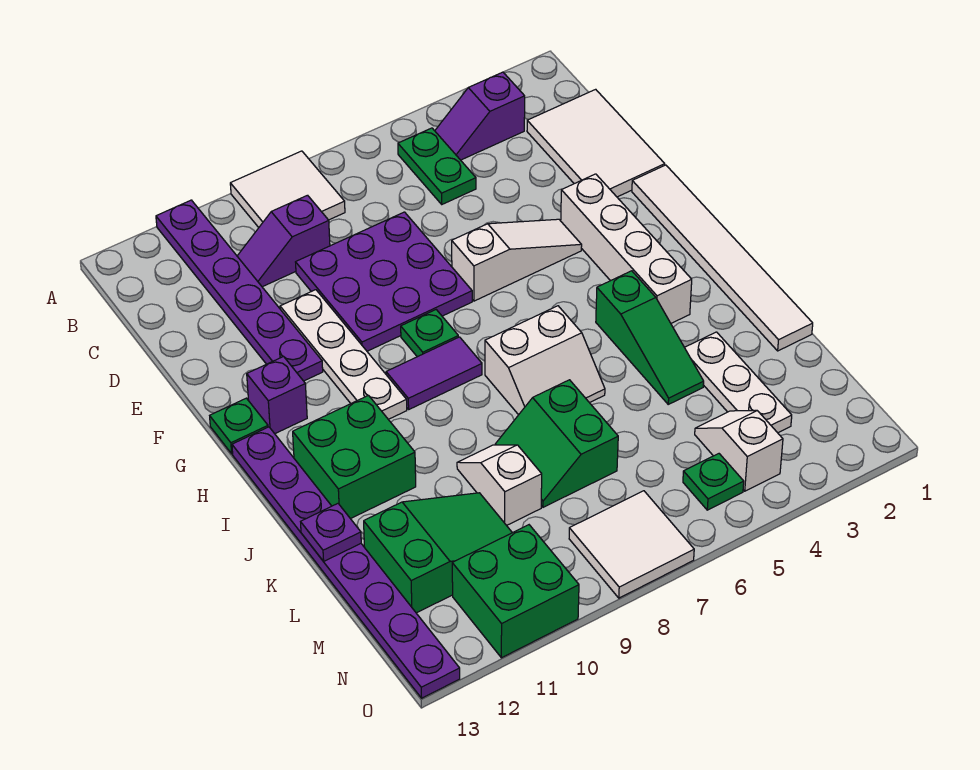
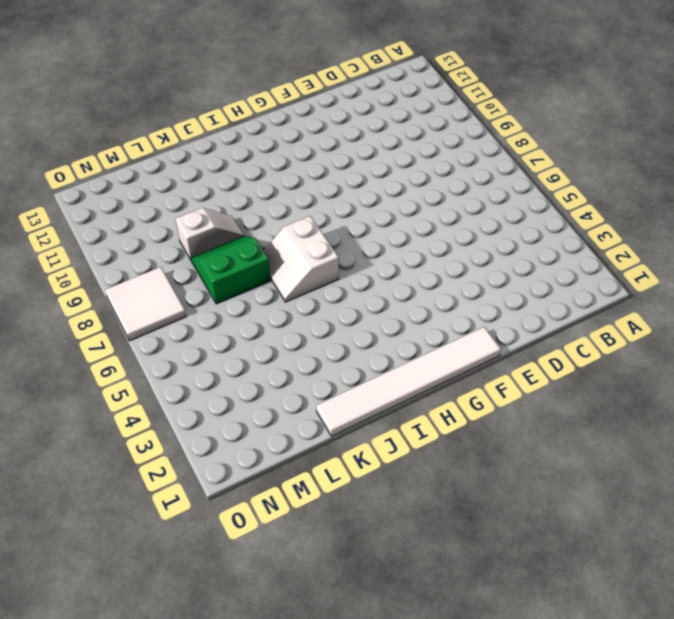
none -> white 2x2 tile [230,151,345,227]
none -> purple 1x6 plate [156,200,323,381]
none -> purple 1x2 slope [435,72,525,160]

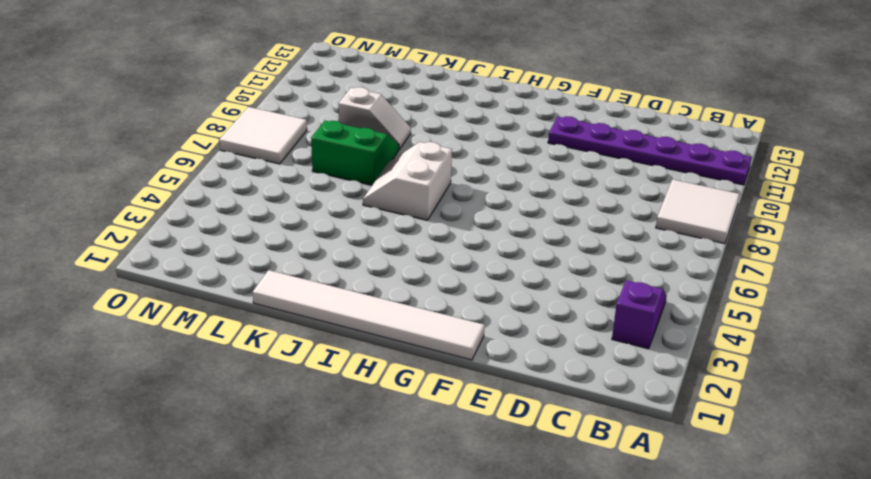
none -> green 1x2 plate [398,128,476,204]
none -> white 2x3 tile [527,89,665,197]
none -> purple 1x2 slope [237,195,330,287]

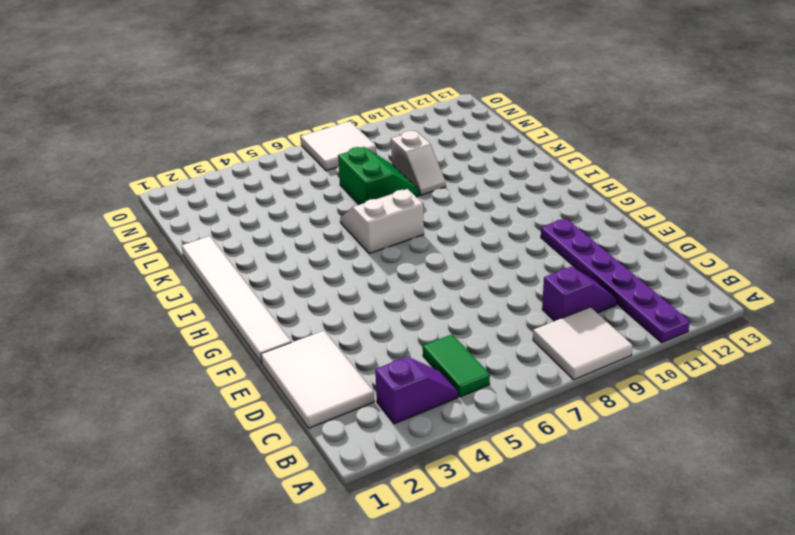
green 1x2 tile [423,334,490,397] -> green 1x2 plate [398,128,476,204]
none -> purple 3x3 plate [296,212,472,351]
none -> white 1x4 plate [280,290,407,419]
none -> white 1x4 brick [561,174,692,323]

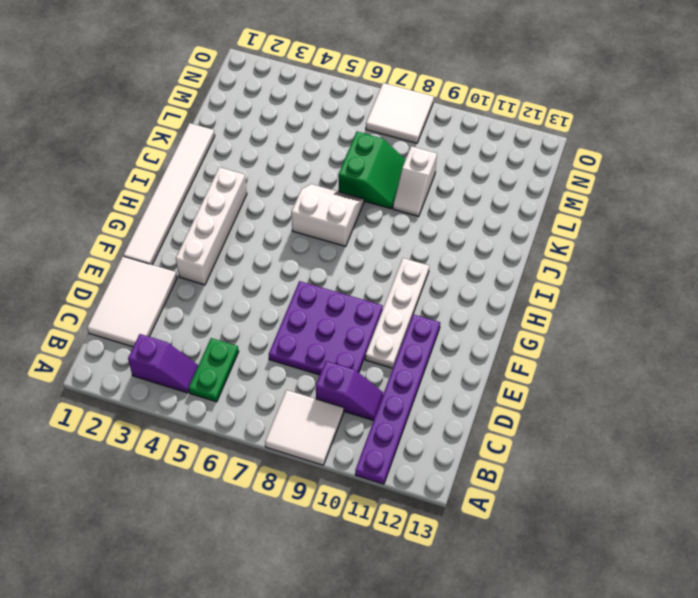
none -> white 1x3 slope [452,219,582,301]
none -> green 1x1 plate [401,310,458,357]
none -> purple 1x1 brick [247,356,307,434]

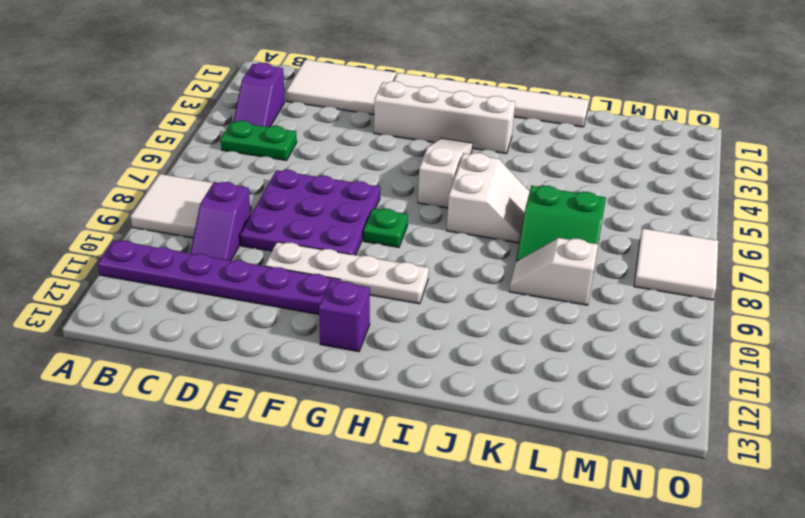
white 1x3 slope [418,138,473,208] -> white 1x3 slope moved to [452,219,582,301]
none -> green 1x1 plate [210,398,268,454]
none -> purple 1x2 tile [386,337,482,409]
none -> purple 1x8 plate [232,427,460,698]

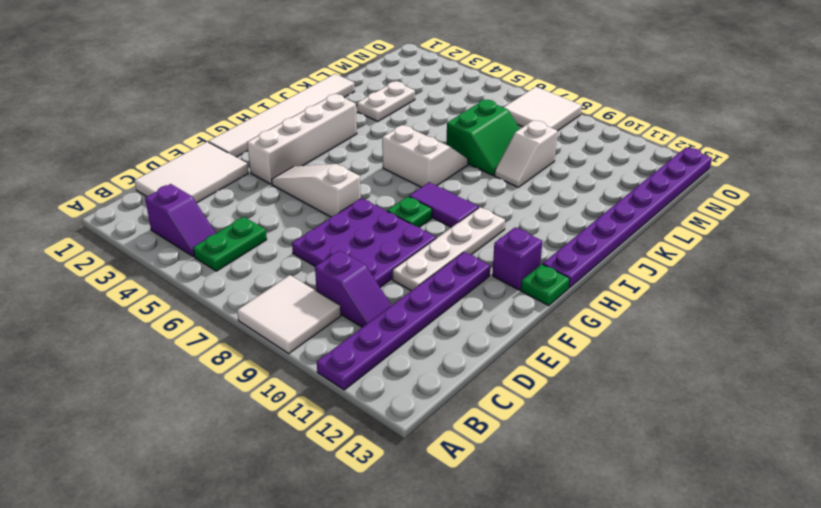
white 1x2 plate [357,81,415,121] -> white 1x3 plate [685,332,792,433]
none -> green 1x3 slope [596,271,704,404]
none -> green 2x2 brick [293,395,416,519]
none -> green 2x3 slope [364,493,512,613]

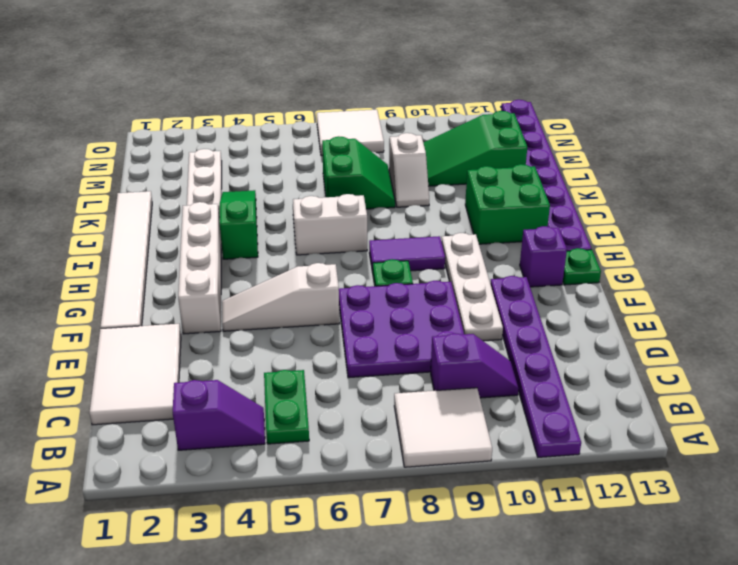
none -> white 1x2 slope [695,410,783,491]
none -> green 1x1 plate [683,454,744,510]
none -> green 2x2 brick [452,525,579,658]

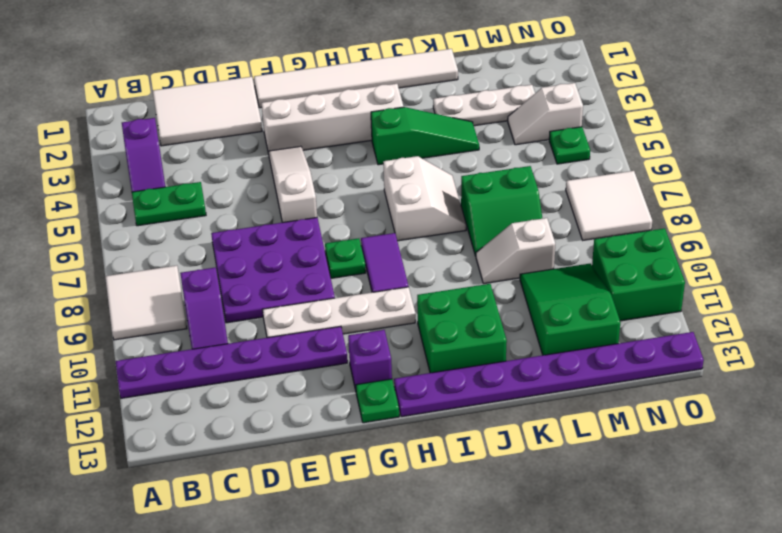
none -> purple 1x1 plate [301,504,361,561]

